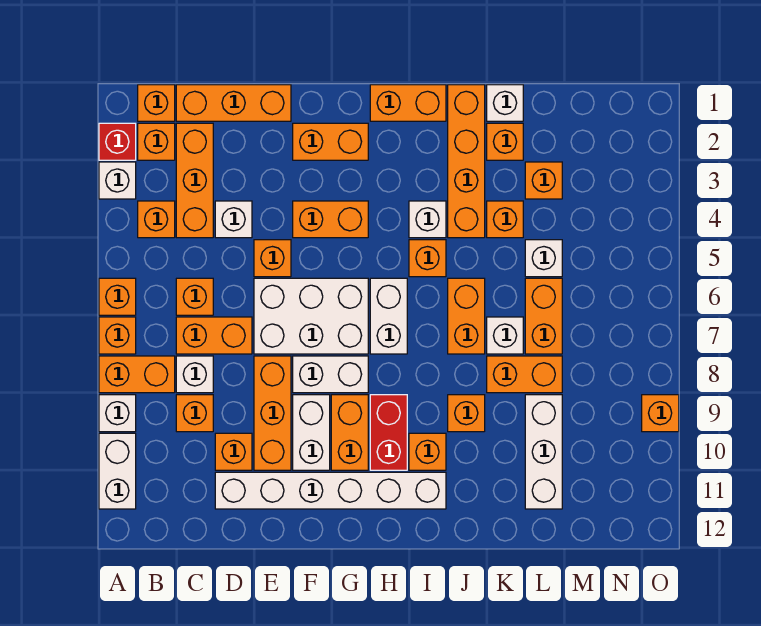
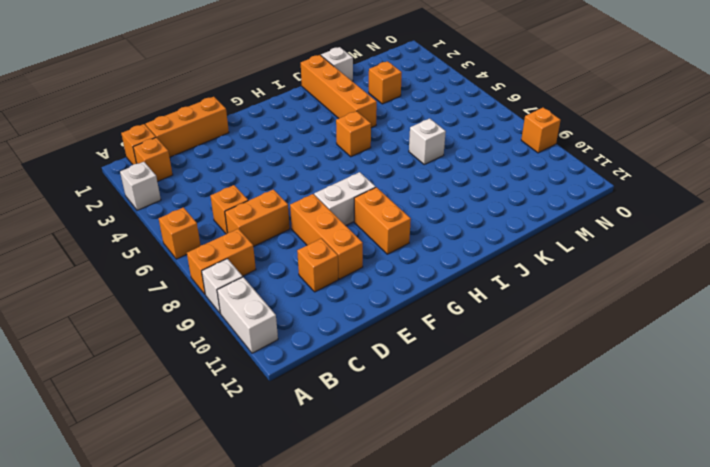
none -> red 1x1 brick [99,123,136,160]
none -> orange 1x1 brick [99,317,136,354]
none -> orange 1x1 brick [138,201,175,238]
none -> orange 1x3 brick [176,123,213,238]

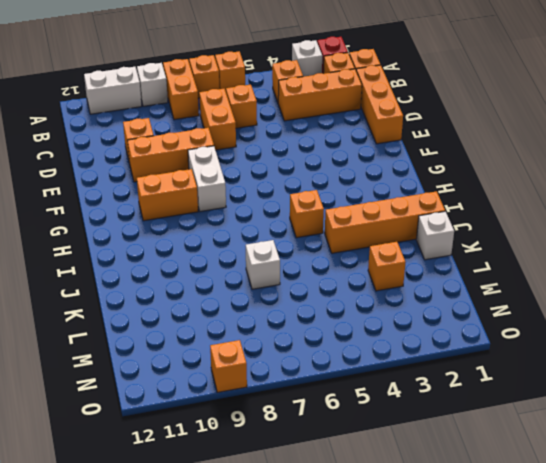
none -> white 1x1 brick [176,356,213,393]
none -> orange 1x1 brick [176,395,213,432]
none -> white 1x1 brick [215,201,252,238]
none -> white 1x6 brick [215,472,446,509]

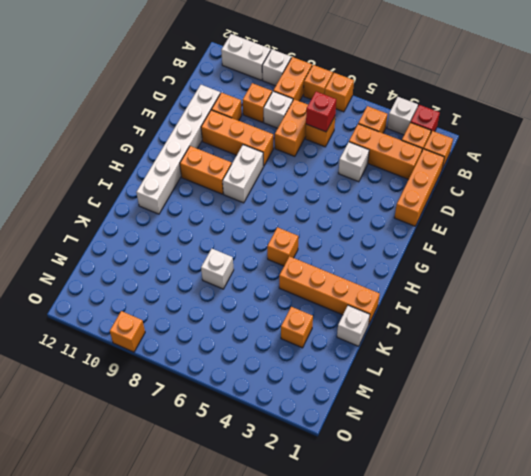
red 1x1 brick [306,92,336,132] -> none
none -> orange 1x1 brick [254,240,291,277]
none -> white 2x3 brick [254,278,368,354]
none -> orange 1x2 brick [293,123,368,160]
none -> orange 1x2 brick [293,201,368,238]

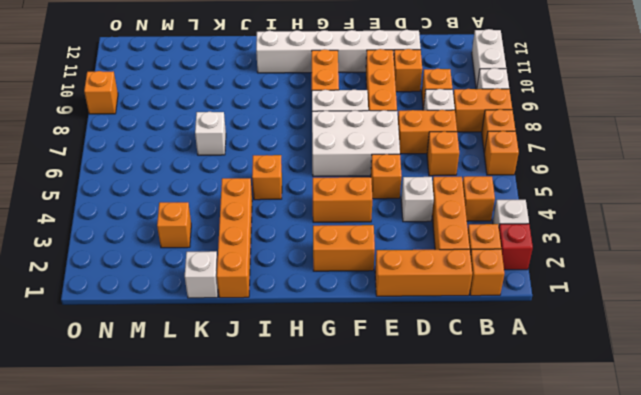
none -> white 1x2 brick [293,395,330,470]
none -> orange 1x2 brick [370,85,446,121]
none -> white 1x2 brick [370,278,407,354]
none -> red 1x2 brick [370,395,407,470]

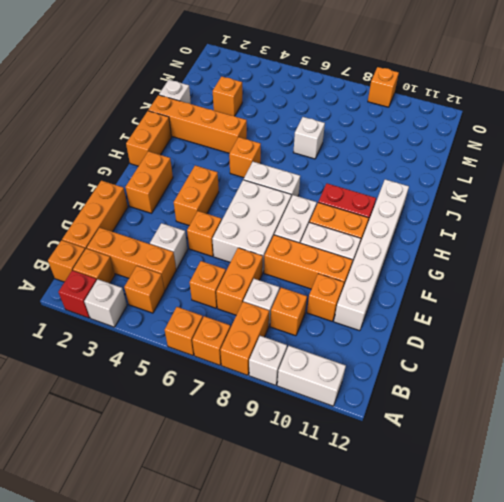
none -> white 1x1 brick [409,201,446,238]
none -> orange 1x1 brick [409,433,446,470]
none -> orange 1x2 brick [448,278,485,354]
none -> orange 1x1 brick [448,395,485,432]

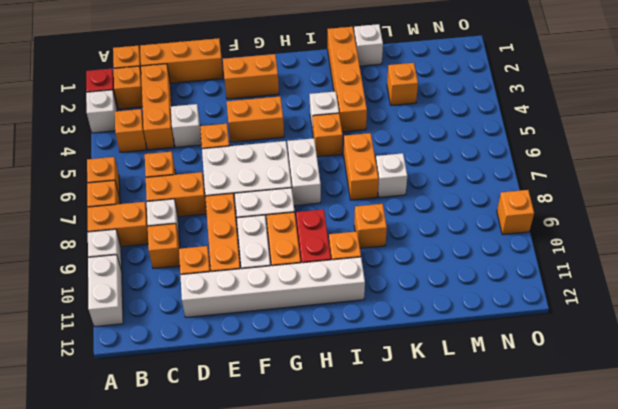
none -> orange 1x2 brick [370,85,446,121]
none -> orange 1x1 brick [487,123,523,160]
none -> orange 1x1 brick [487,201,523,238]
none -> orange 1x2 brick [487,356,562,393]

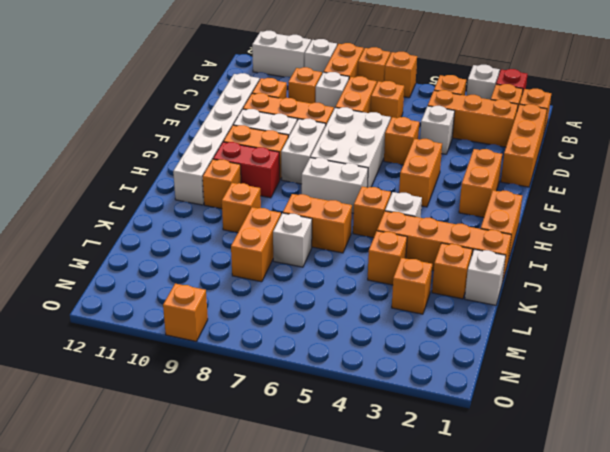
none -> white 1x1 brick [525,240,562,277]
none -> orange 1x2 brick [525,278,562,354]
none -> white 1x3 brick [525,395,562,509]

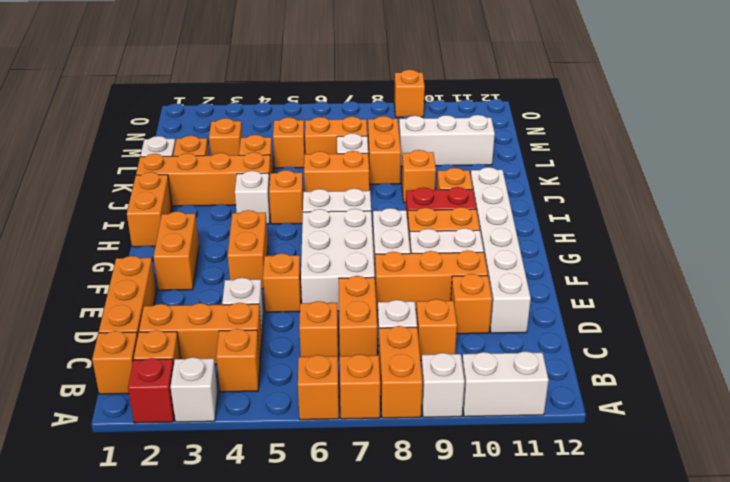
orange 1x1 brick [273,117,305,168] -> white 1x1 brick [525,240,562,277]

